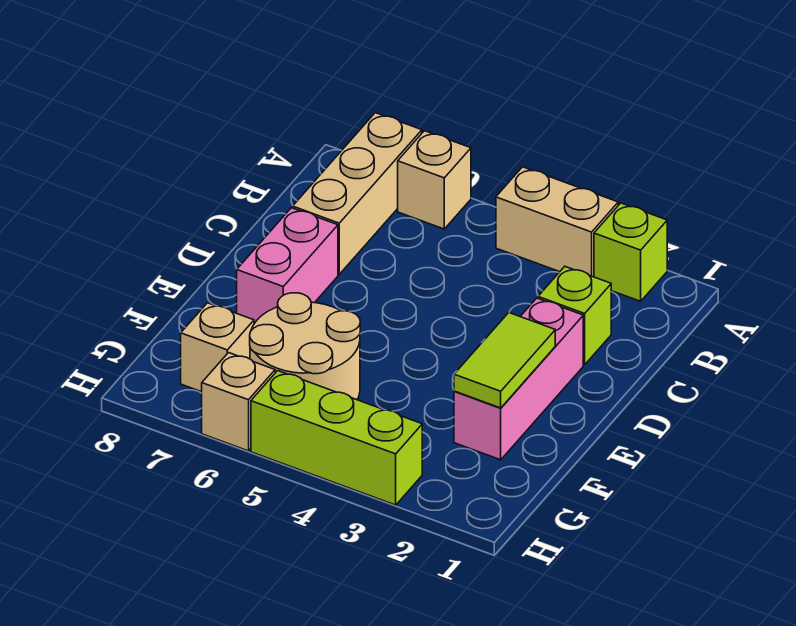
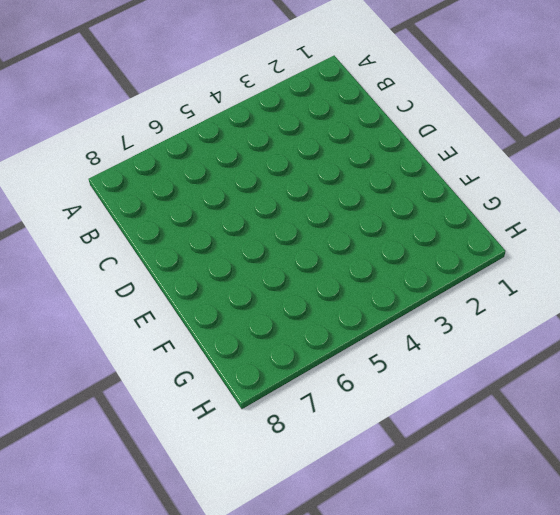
none -> lime 1x1 brick [594,203,667,301]
none -> tan 1x2 brick [496,167,618,277]
none -> tan 1x1 brick [398,131,471,229]

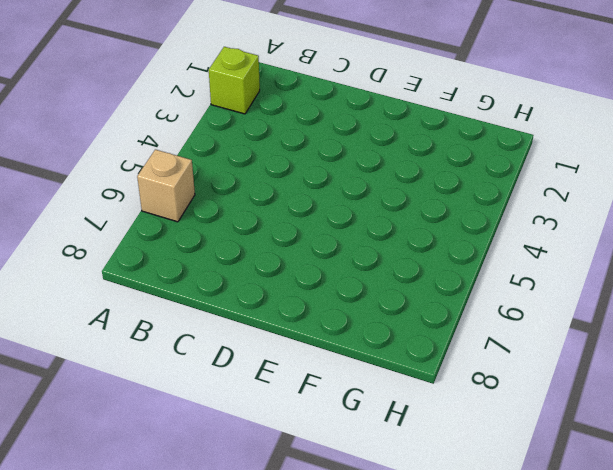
none -> tan 1x2 brick [496,167,618,277]
none -> tan 1x3 brick [293,113,422,274]
none -> lime 1x1 brick [538,267,611,365]

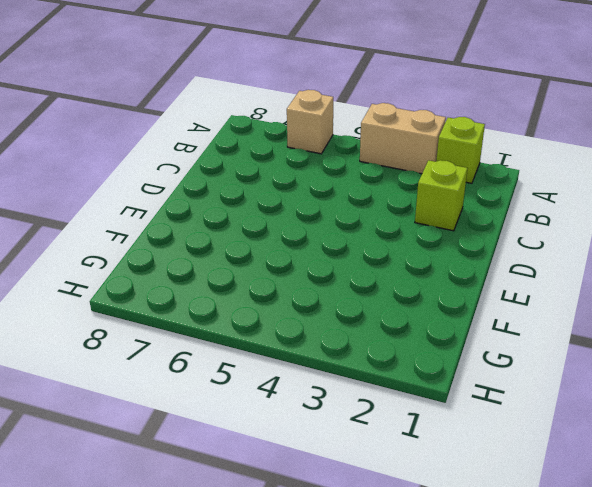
none -> tan 1x3 brick [293,113,422,274]
none -> pink 1x3 brick [454,298,583,460]
none -> pink 1x2 brick [237,208,338,324]

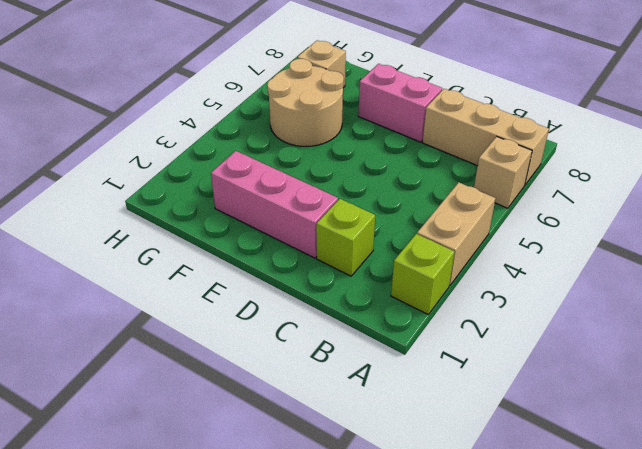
none -> lime 1x3 brick [251,371,422,505]
none -> tan 1x1 brick [202,353,275,451]
none -> lime 1x2 tile [454,313,555,408]

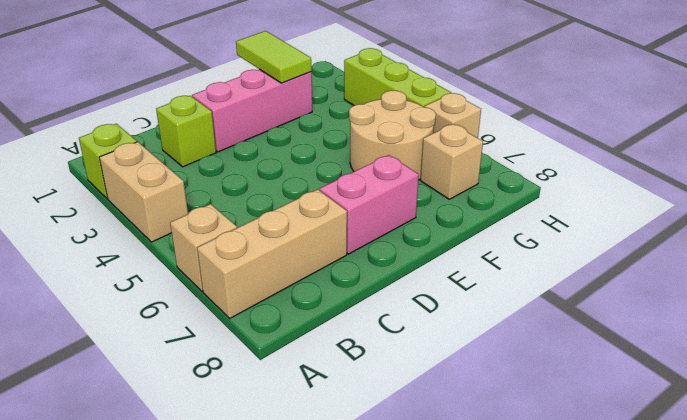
lime 1x2 tile [236,31,311,83] -> lime 1x2 tile turned to [454,313,555,408]

